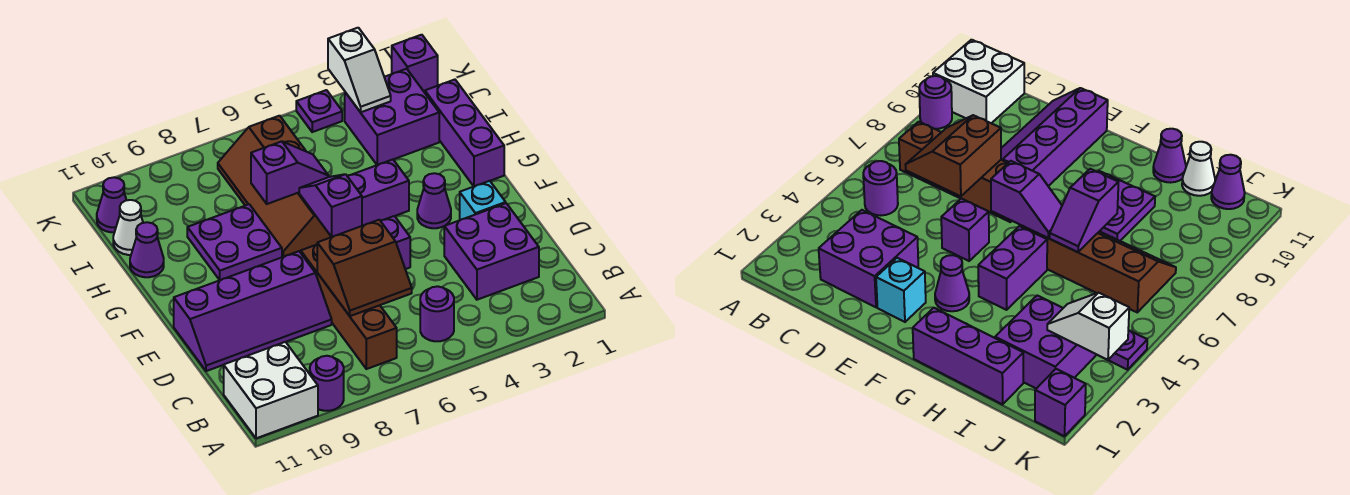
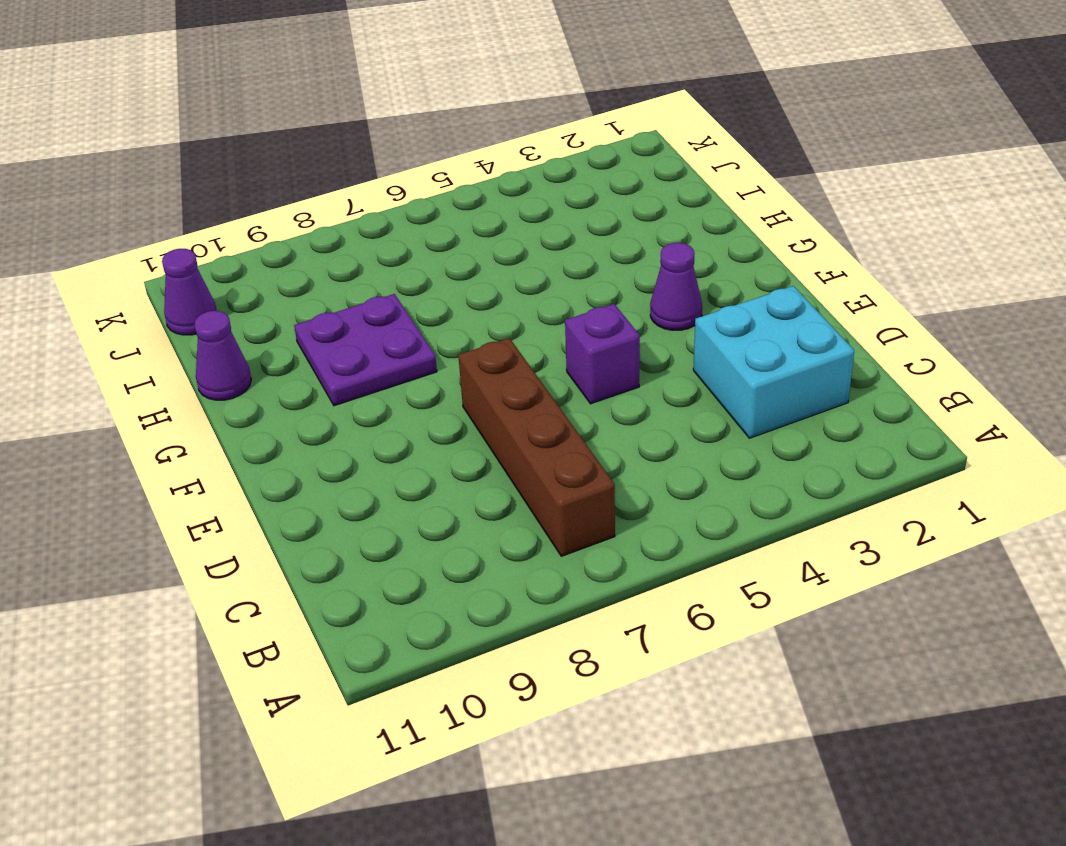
cyan 2x2 brick [693,286,854,438] -> purple 2x2 brick [444,203,539,300]
none -> purple 1x1 round brick [310,356,344,411]
none -> white 2x2 brick [224,342,318,438]
none -> purple 1x1 round brick [420,286,454,341]

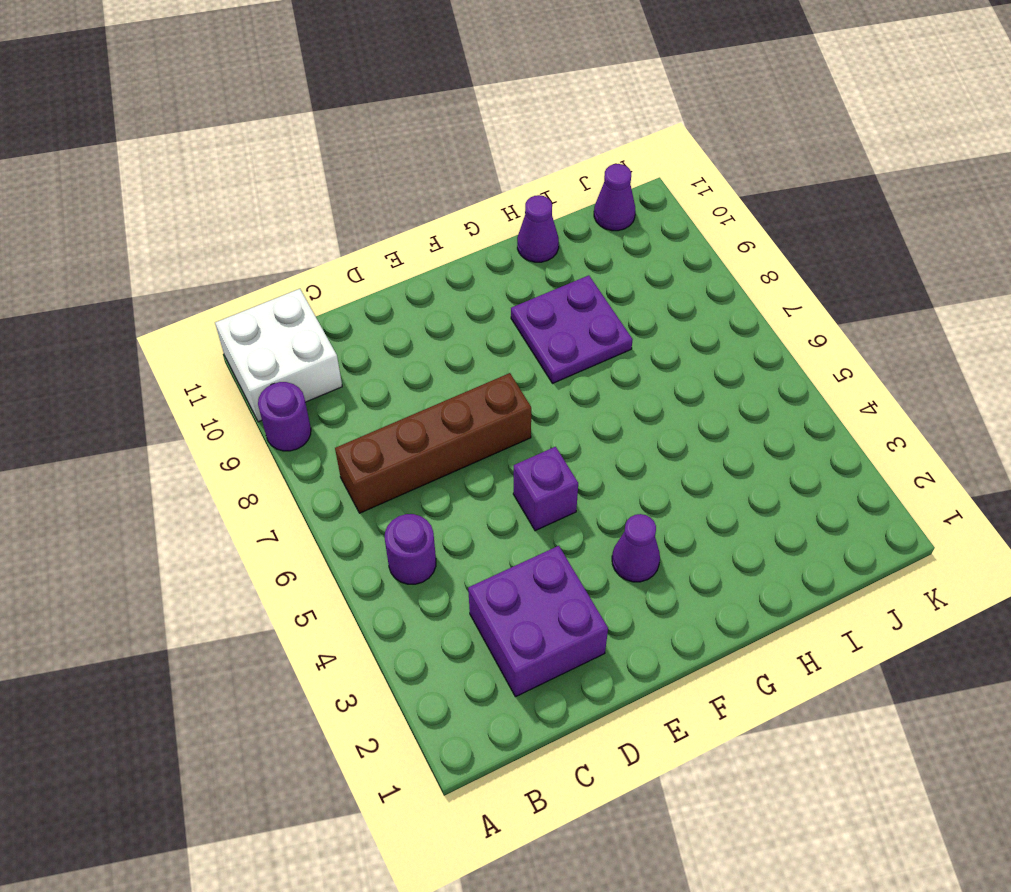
none -> purple 2x4 slope [174,251,332,371]
none -> cyan 1x1 brick [460,181,506,220]
none -> purple 1x3 brick [425,80,504,186]

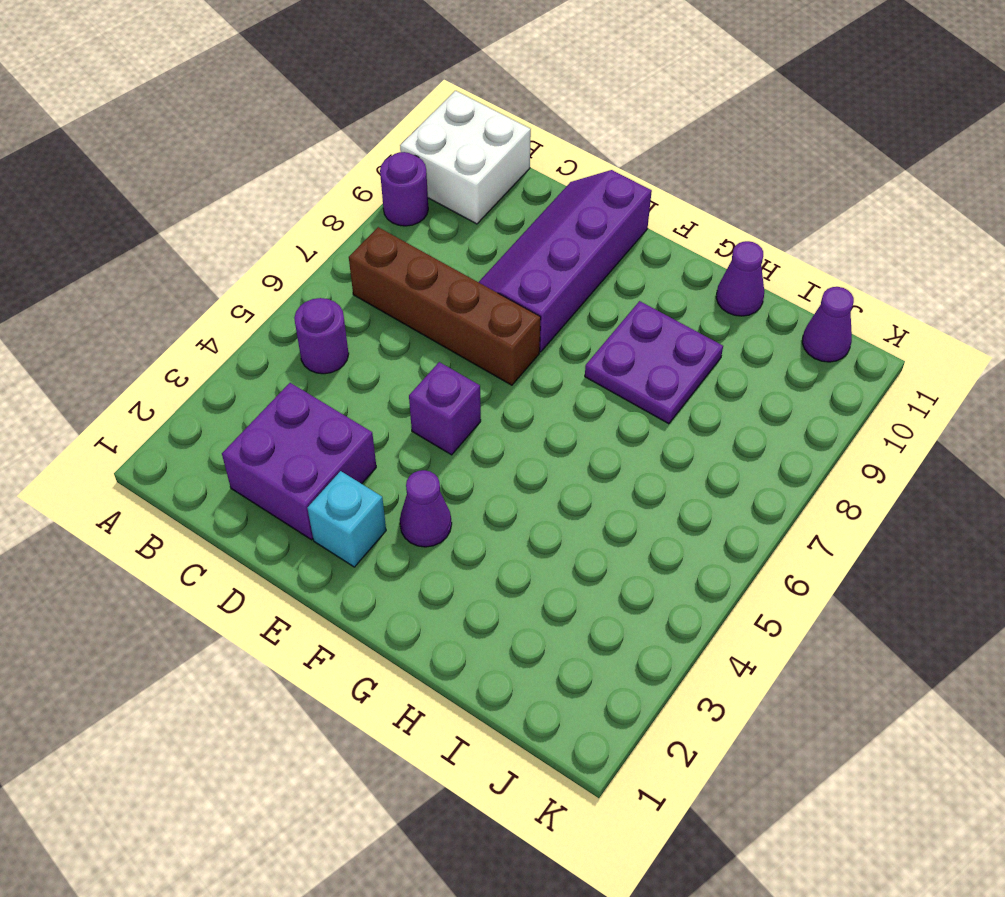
none -> purple 1x3 brick [425,80,504,186]
none -> purple 1x2 brick [347,160,409,226]
none -> brown 2x4 slope [218,116,331,257]

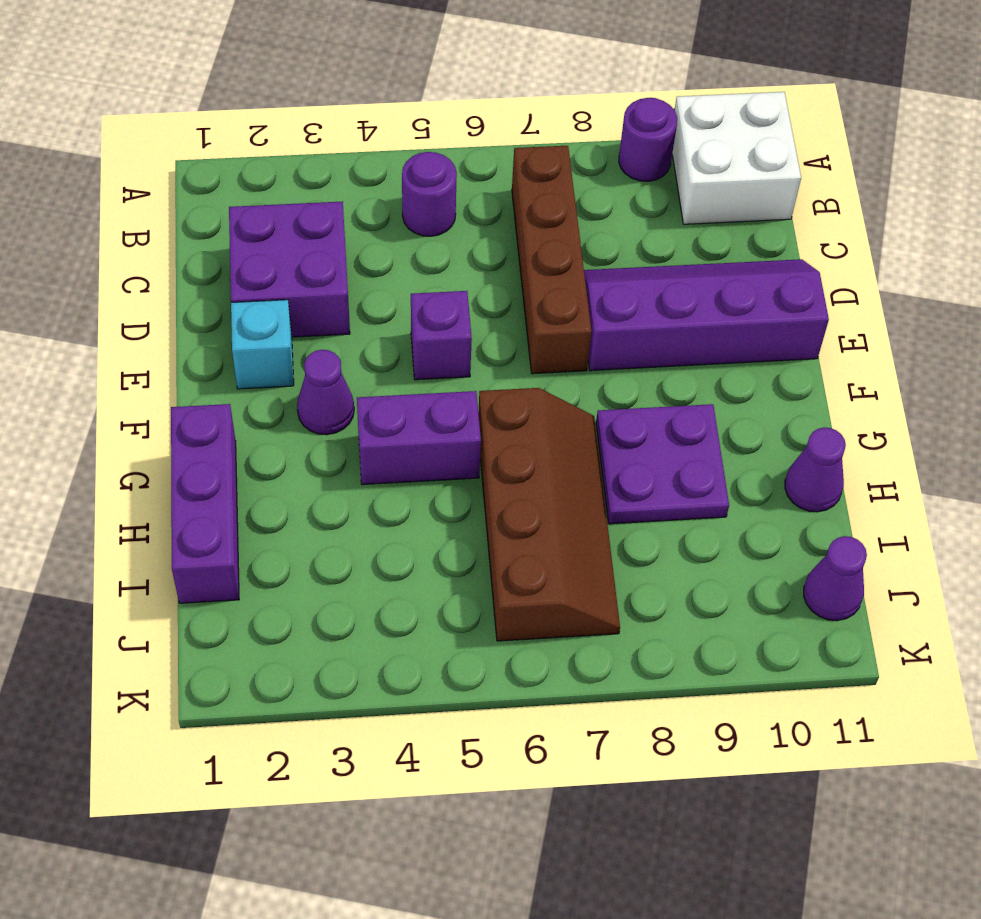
none -> purple 2x2 brick [345,69,439,165]
none -> white 1x1 cone [113,200,143,255]
none -> purple 1x1 brick [392,35,438,91]

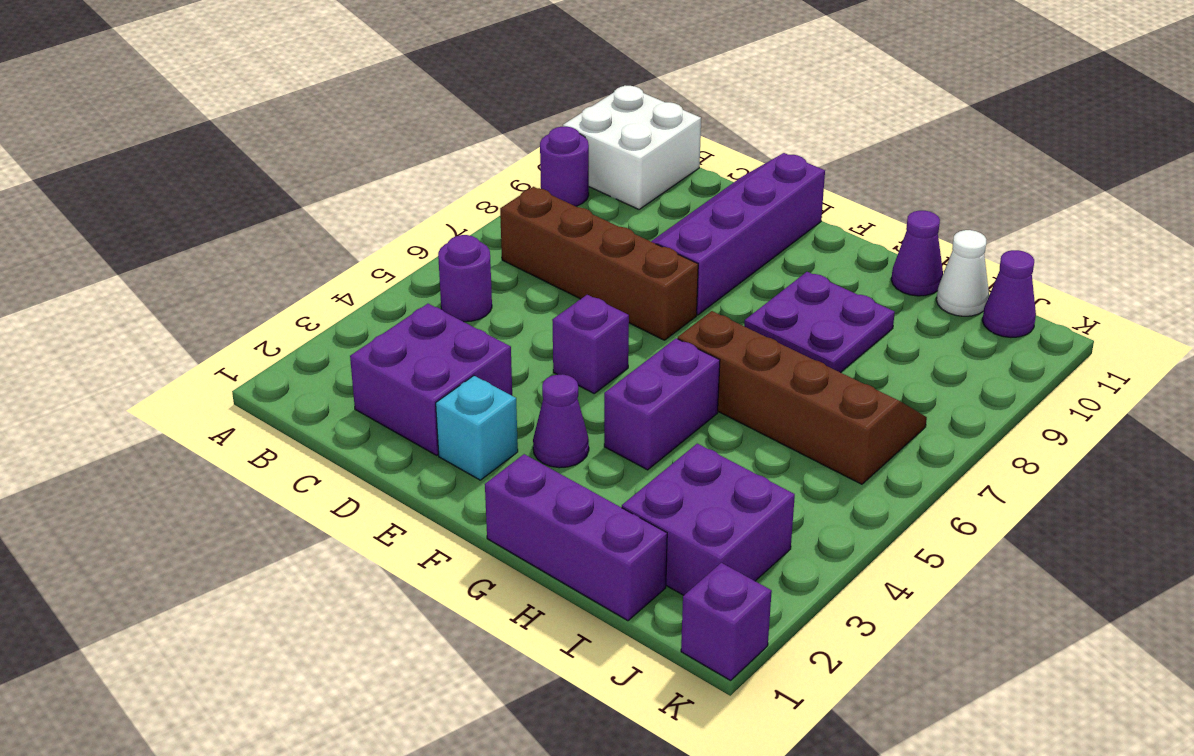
none -> purple 1x1 plate [296,90,342,132]
none -> brown 2x2 slope [317,220,412,316]
none -> purple 1x2 slope [299,174,362,237]

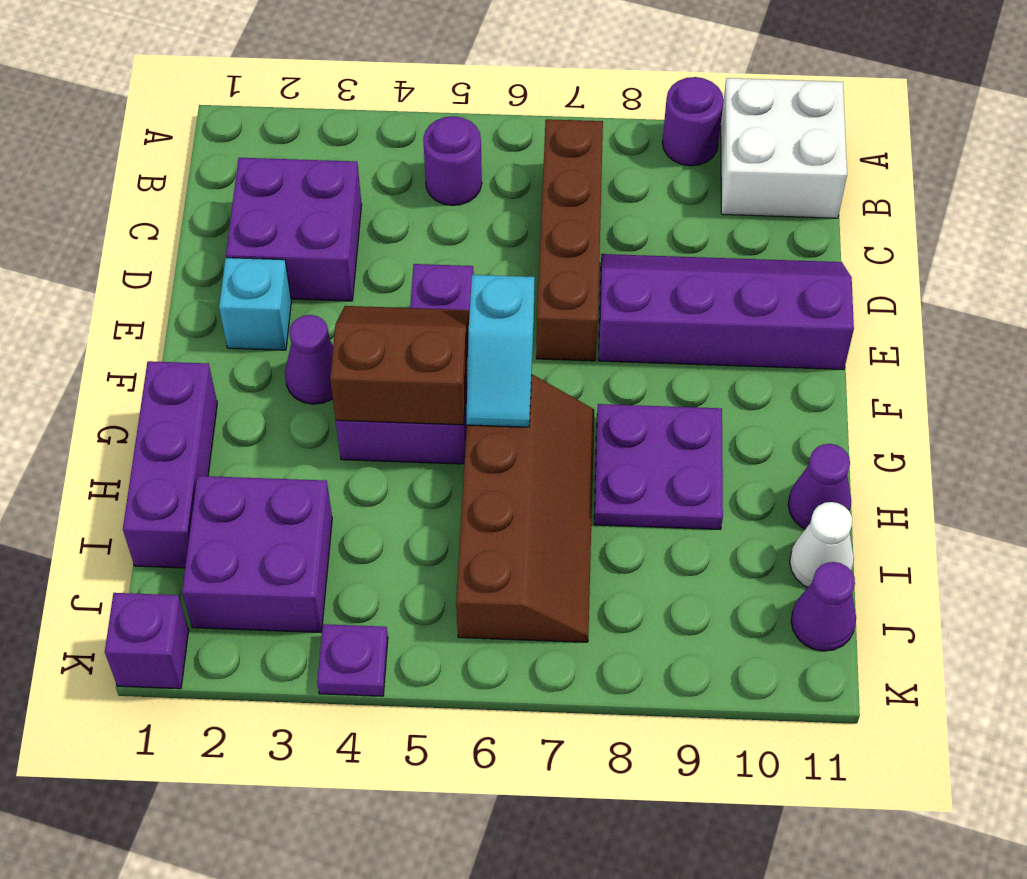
brown 2x2 slope [330,306,470,425] -> brown 2x2 slope moved to [317,220,412,316]
cyan 1x2 slope [466,275,535,427] -> purple 1x2 slope [299,174,362,237]
none -> purple 1x2 slope [251,141,329,204]
none -> white 1x2 slope [328,28,391,112]

